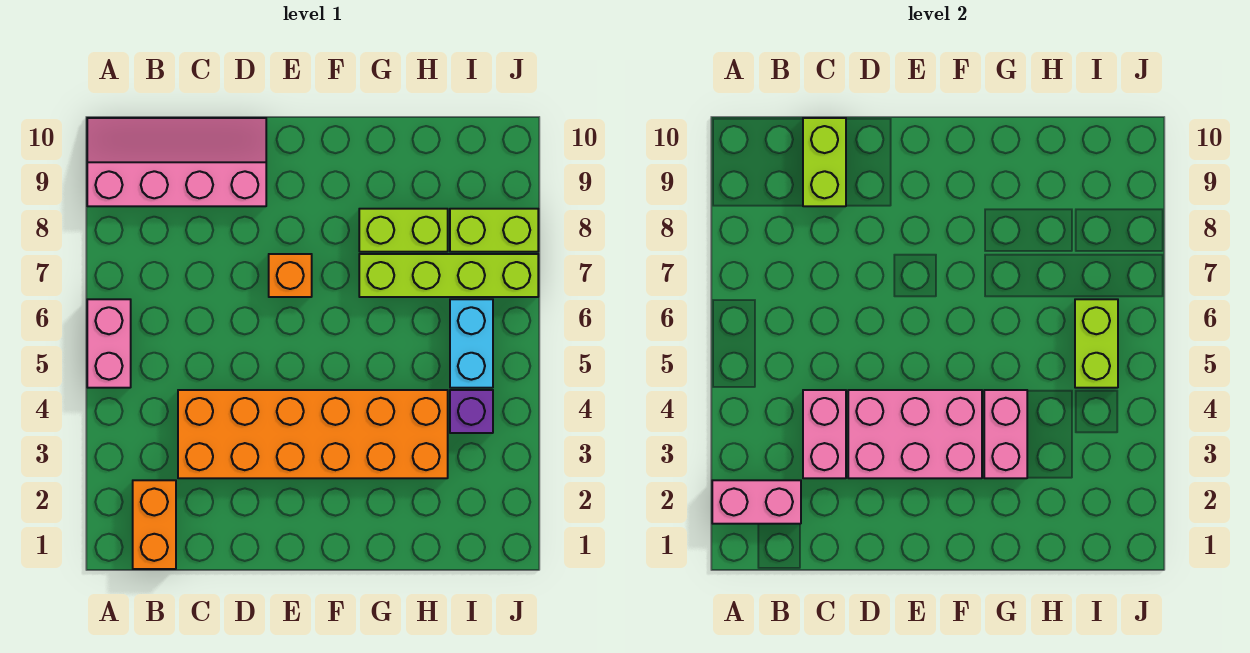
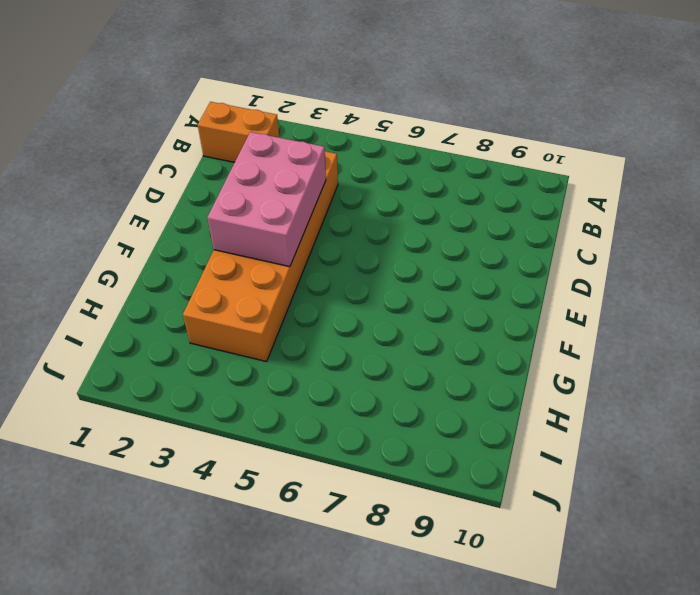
none -> pink 1x2 brick [87,299,131,388]
none -> pink 2x4 slope [87,118,266,206]
none -> orange 1x1 brick [269,254,312,297]

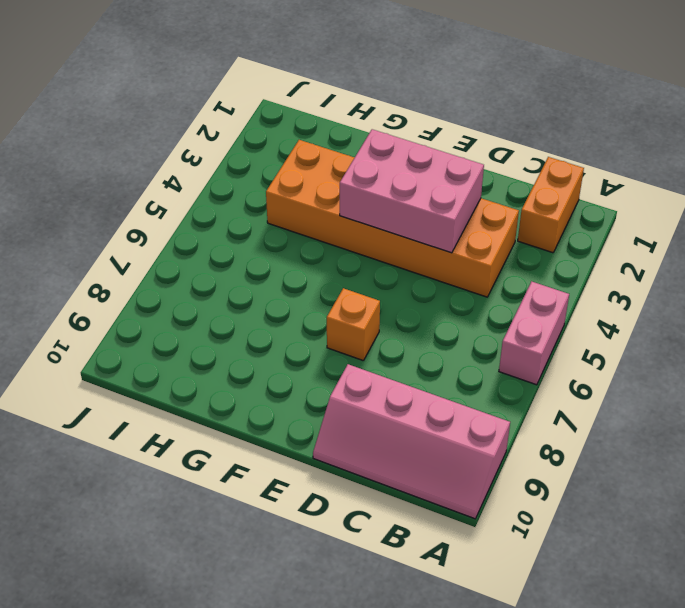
none -> lime 1x4 brick [359,254,538,297]
none -> lime 1x2 brick [359,209,448,252]
none -> purple 1x1 brick [450,390,493,433]

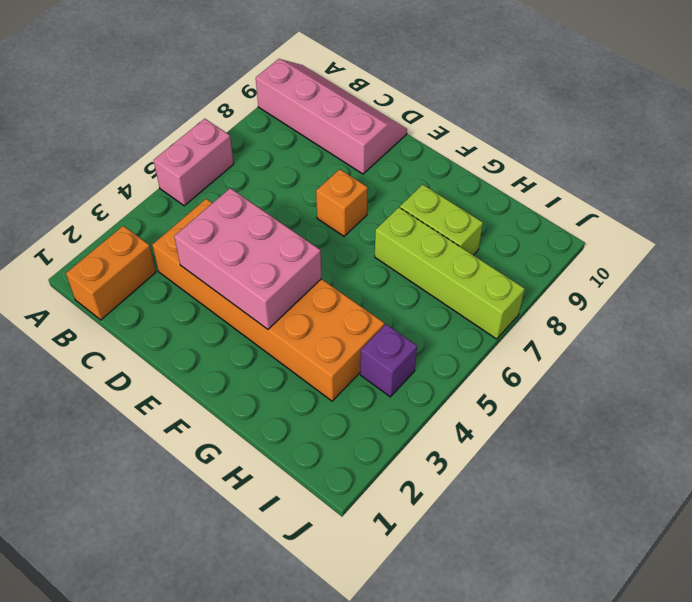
none -> cyan 1x2 brick [450,299,493,388]
none -> lime 1x2 brick [450,209,538,252]
none -> pink 1x2 brick [712,480,801,524]

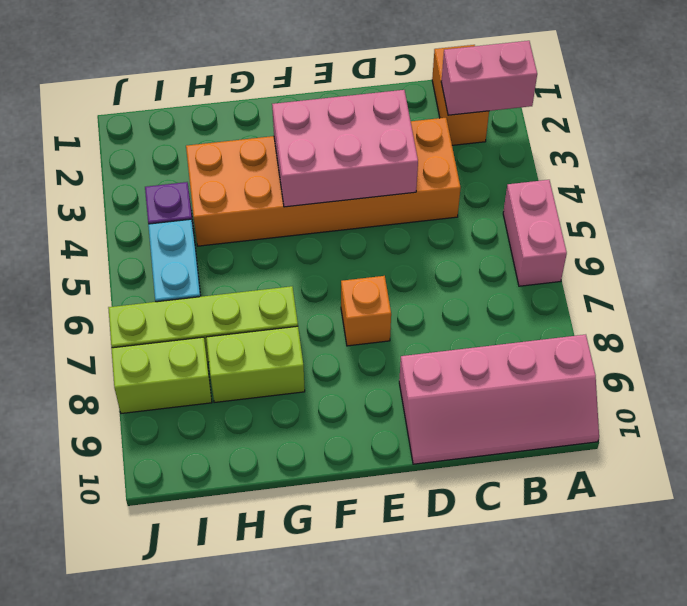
none -> pink 1x2 brick [803,390,846,478]
none -> lime 1x2 brick [803,118,846,206]
none -> pink 1x2 brick [984,390,1027,478]

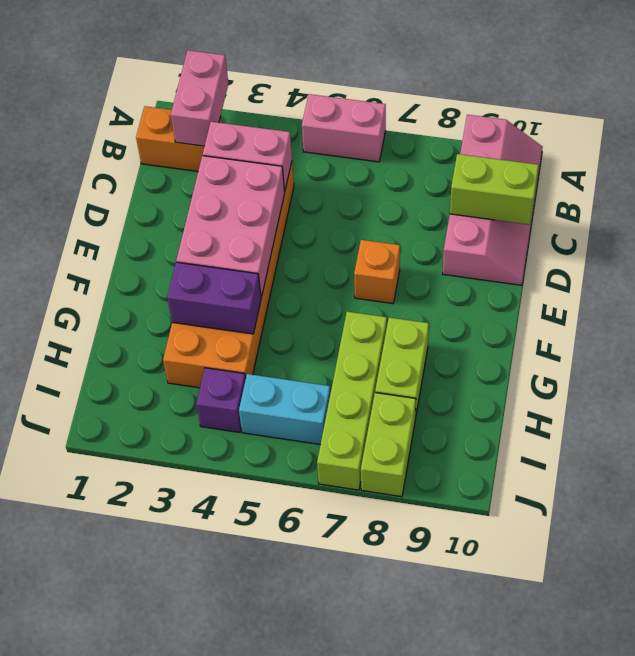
purple 1x2 brick [167,262,261,334] -> pink 1x2 brick [984,390,1027,478]
none -> lime 1x2 brick [1075,299,1118,388]

